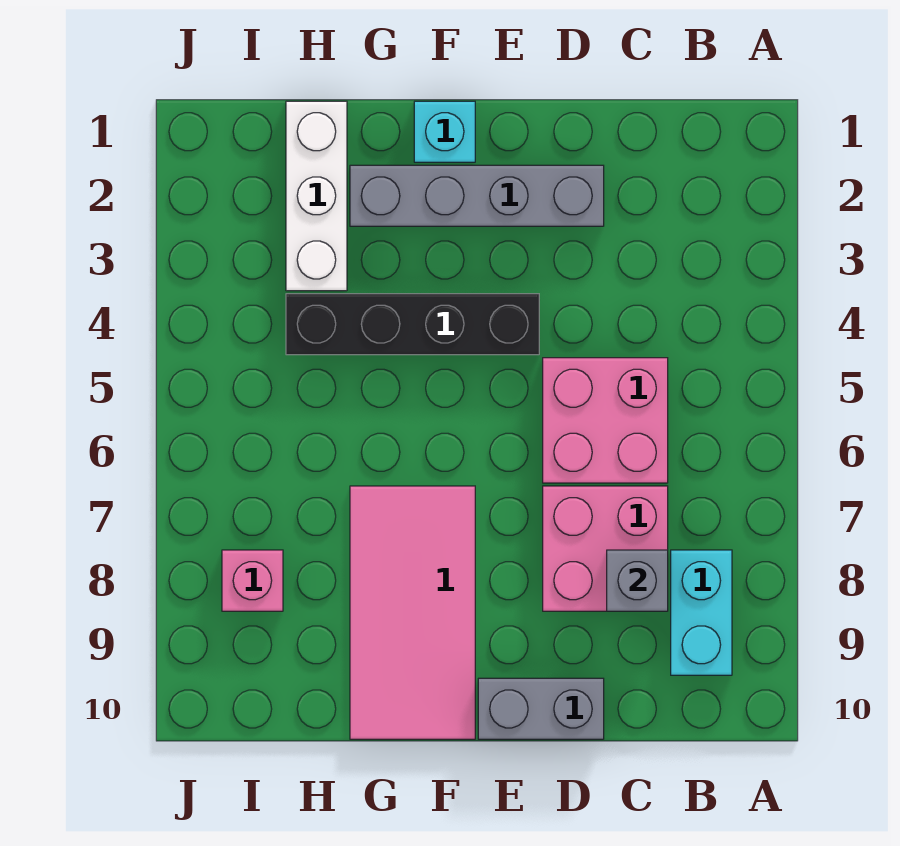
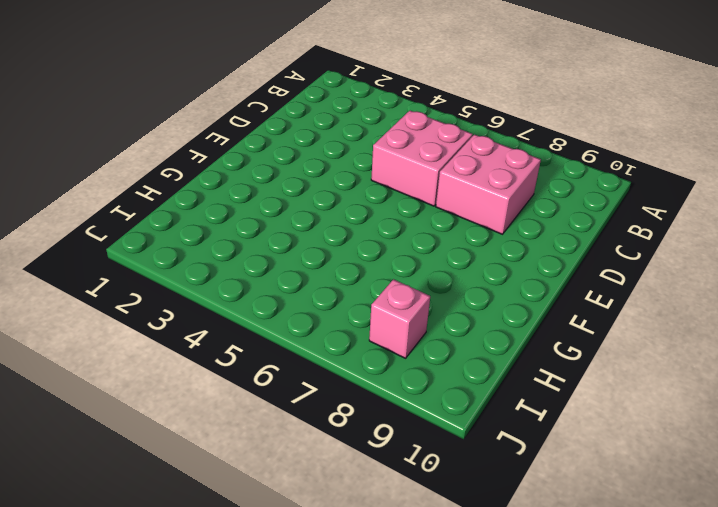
none -> cyan 1x2 brick [671,550,732,675]
none -> grey 1x4 brick [350,165,604,226]

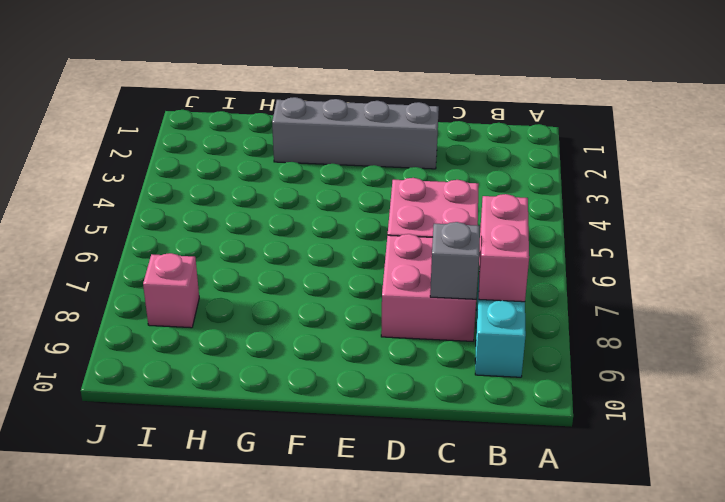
pink 1x2 brick [479,194,529,302] -> none
none -> grey 1x2 brick [478,678,604,739]
none -> black 1x4 brick [286,294,539,355]

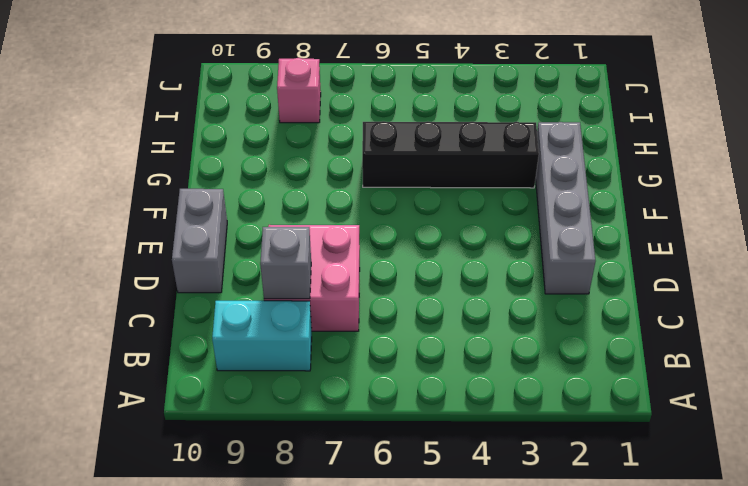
black 1x4 brick [362,121,539,188] -> black 1x4 brick turned to [286,294,539,355]
none -> pink 2x2 brick [543,358,668,483]
none -> cyan 1x1 brick [414,101,475,162]

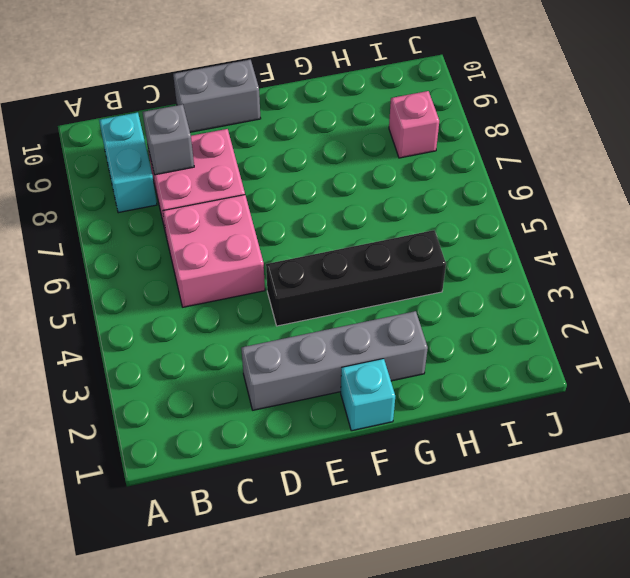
none -> pink 2x4 tile [350,486,475,739]
none -> white 1x3 brick [286,101,347,291]

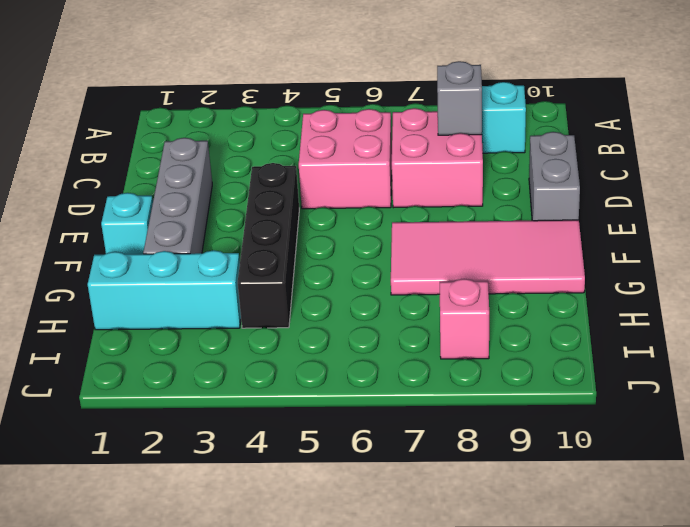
cyan 1x3 brick [88,250,241,330] -> white 1x3 brick [286,101,347,291]

